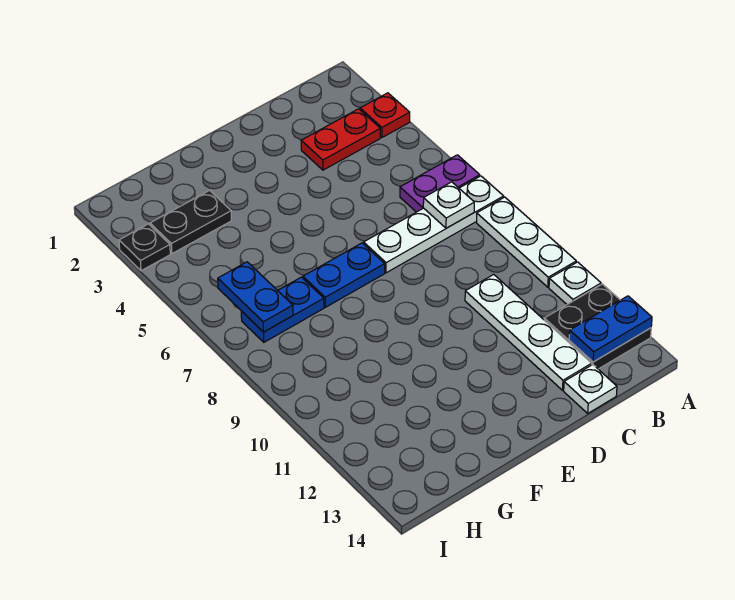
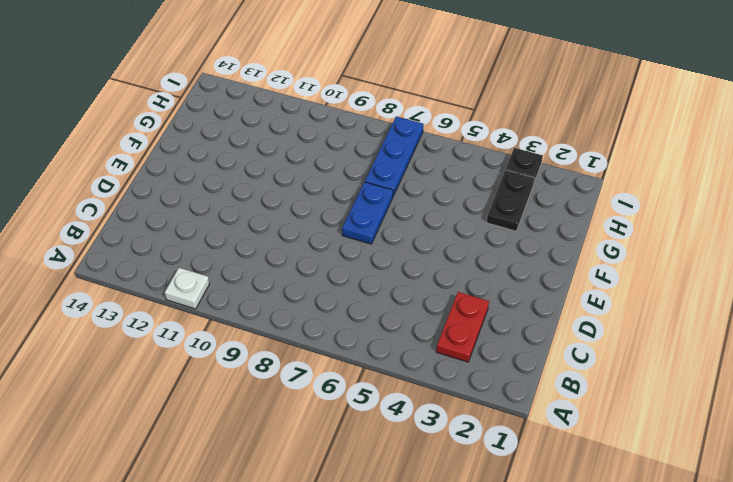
blue 1x3 plate [365,116,424,196] -> blue 1x2 plate [241,277,324,342]
none -> red 1x1 plate [360,93,410,137]
none -> purple 1x2 plate [400,155,480,212]
none -> white 1x4 plate [364,176,504,273]

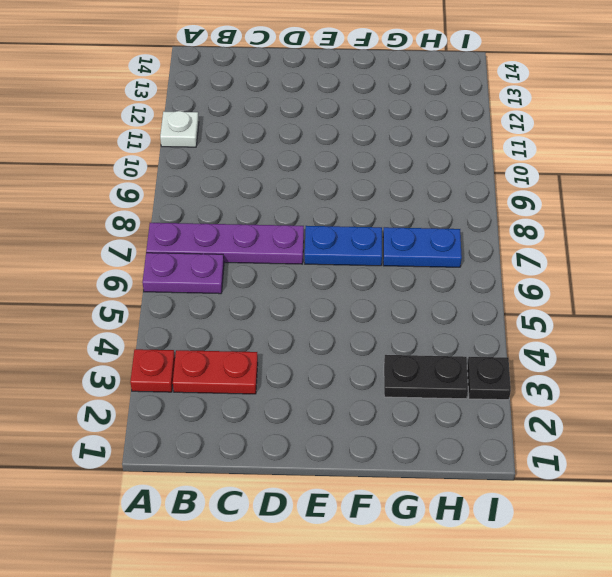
purple 1x4 plate [146,223,304,264] -> white 1x4 plate [364,176,504,273]
none -> white 1x3 plate [477,197,576,287]
none -> black 2x2 plate [544,284,651,369]
none -> white 1x4 plate [465,275,592,390]

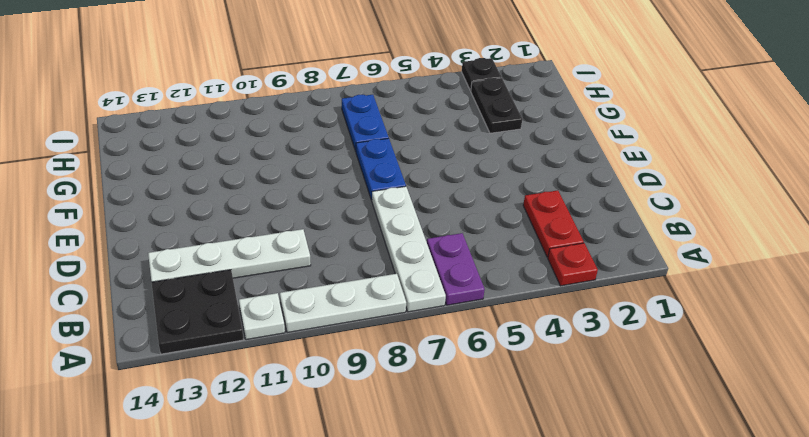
none -> white 1x1 plate [564,365,617,413]
none -> blue 1x2 plate [569,296,652,362]
none -> white 1x1 plate [423,182,474,228]

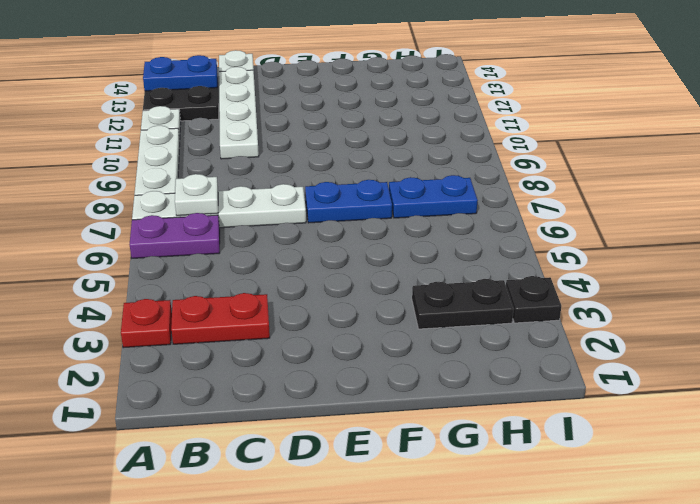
none -> blue 1x2 plate [218,262,293,332]

